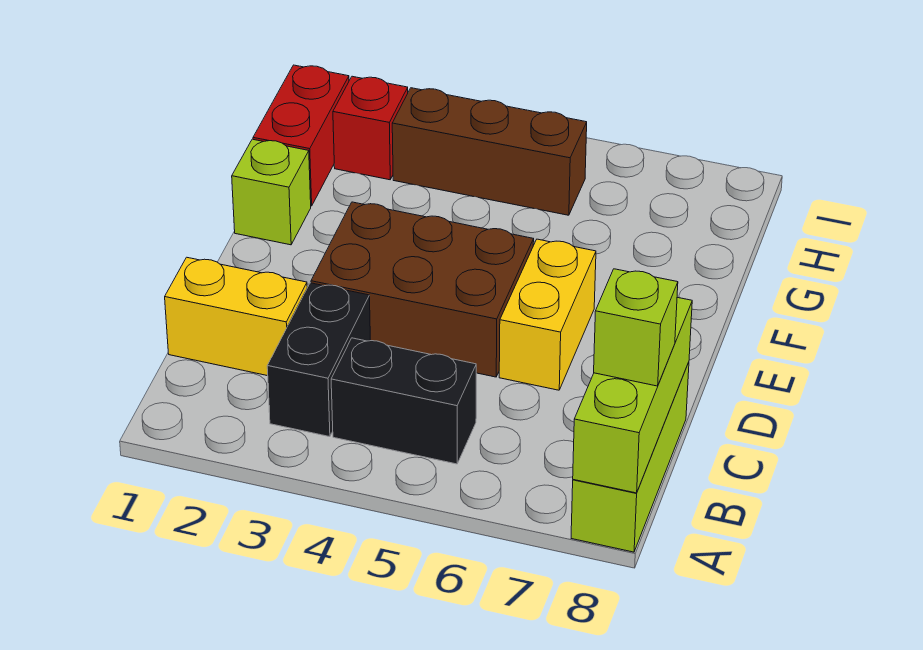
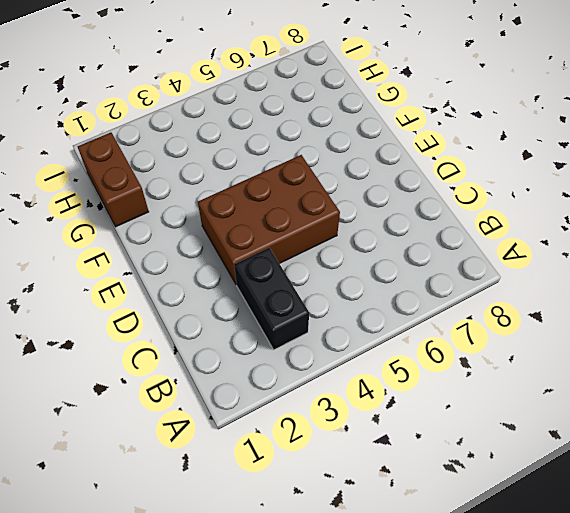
brown 1x2 brick [78,133,149,227] -> red 1x2 brick [253,65,349,206]
none -> lime 1x3 brick [571,362,689,552]
none -> black 1x2 brick [331,338,476,464]
none -> yellow 1x2 brick [165,257,307,376]

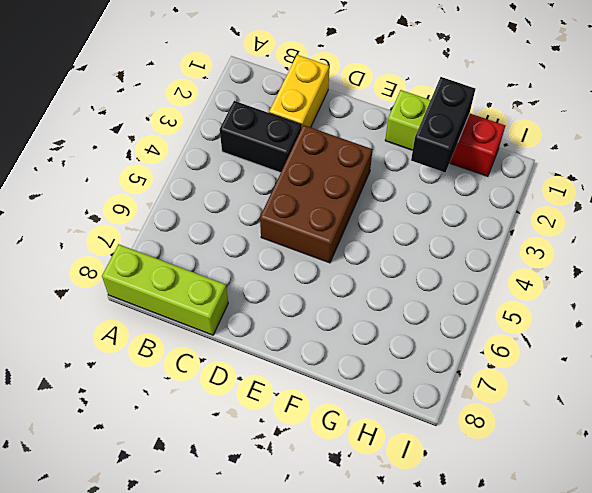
black 1x2 brick [411,77,475,172] -> black 1x2 brick moved to [331,338,476,464]
none -> yellow 1x2 brick [499,239,596,390]
none -> red 1x1 brick [333,76,408,180]
none -> brown 1x3 brick [392,88,587,215]

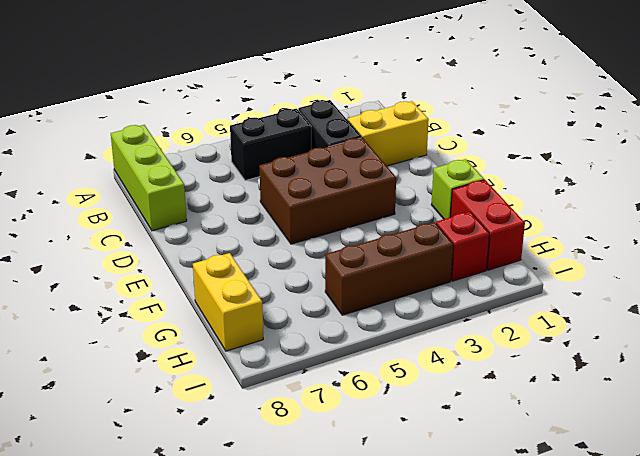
yellow 1x2 brick [193,253,263,351] -> yellow 1x2 brick moved to [499,239,596,390]
none -> lime 1x3 brick [573,297,692,493]
none -> lime 1x1 brick [594,269,678,386]

